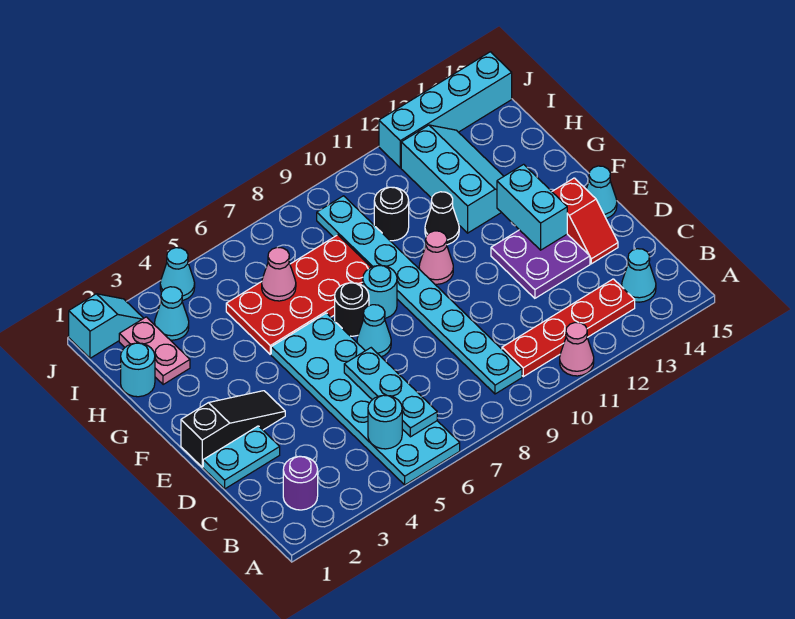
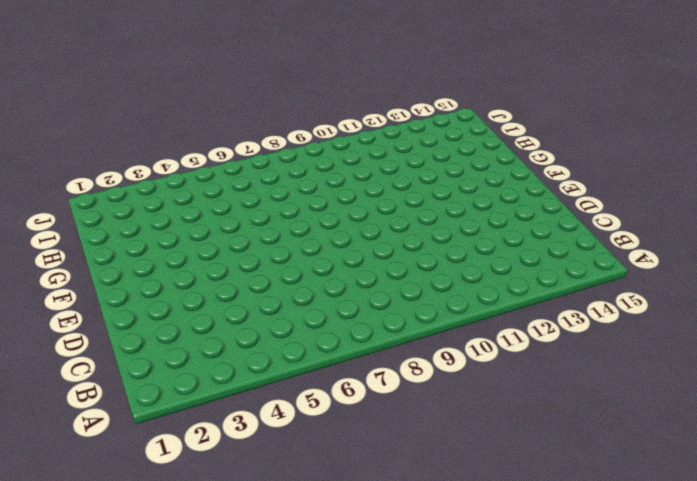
none -> cyan 2x6 plate [271,313,460,485]
none -> pink 1x1 cone [560,322,594,376]
none -> purple 1x1 round brick [283,456,318,510]

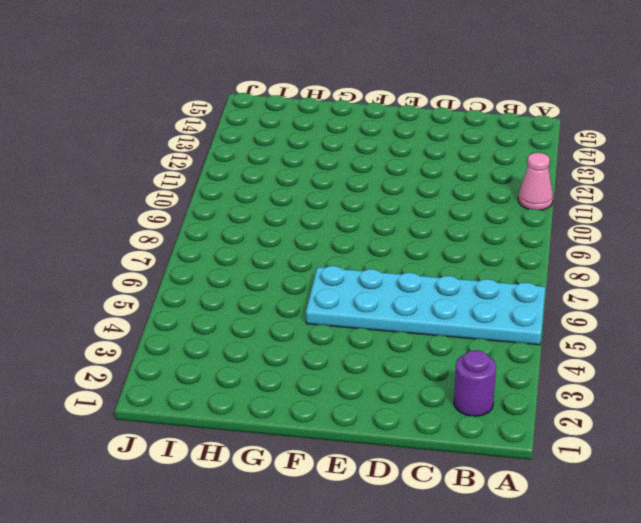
none -> cyan 1x8 plate [317,196,522,394]
none -> red 1x4 plate [502,279,635,377]
none -> cyan 1x1 cone [622,249,656,302]

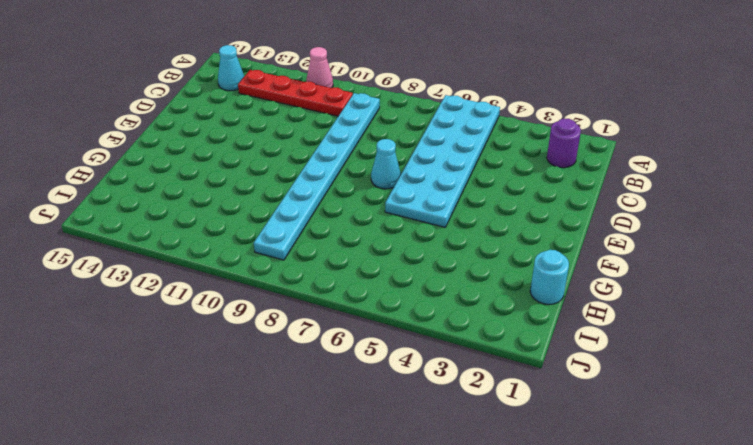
none -> cyan 1x2 plate [203,426,280,489]
none -> purple 2x2 plate [491,230,590,298]
none -> red 1x2 slope [552,178,618,264]

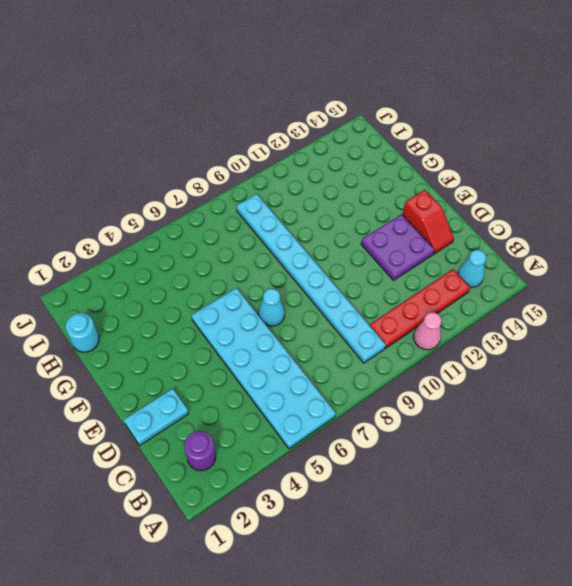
none -> black 1x3 slope [181,391,285,467]
none -> cyan 1x1 cone [586,166,617,218]
none -> black 1x1 round brick [335,283,369,336]

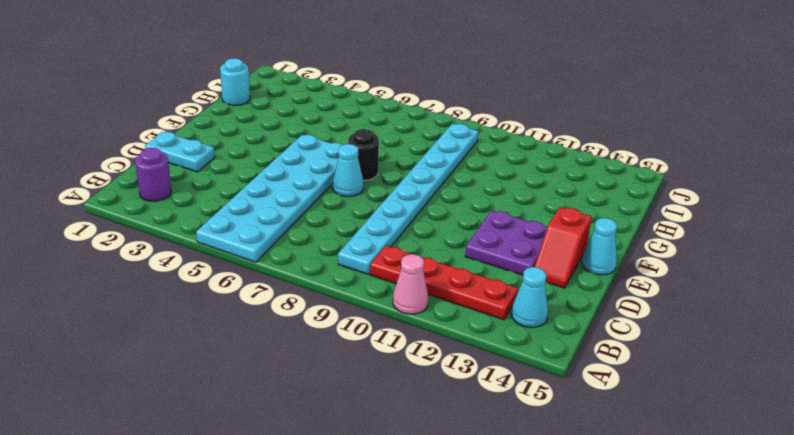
none -> black 1x3 slope [181,391,285,467]
none -> cyan 1x1 round brick [363,265,397,318]
none -> pink 1x1 cone [419,231,453,284]

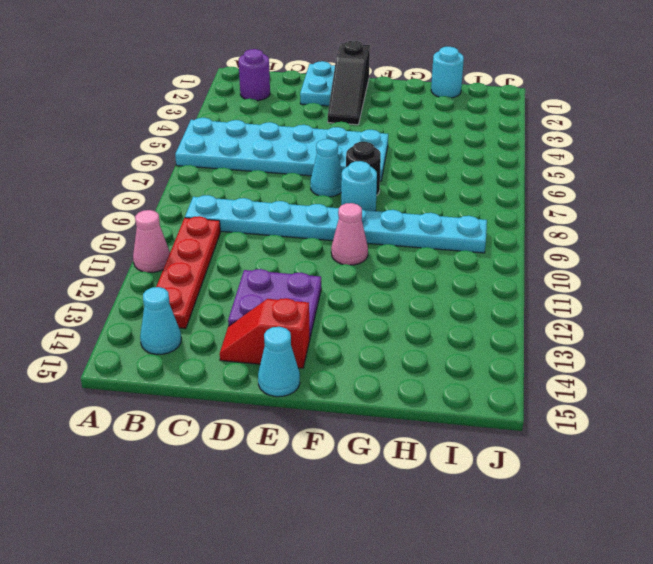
none -> red 2x4 plate [226,235,371,354]
none -> black 1x1 cone [425,192,459,245]
none -> cyan 2x3 slope [401,125,504,233]

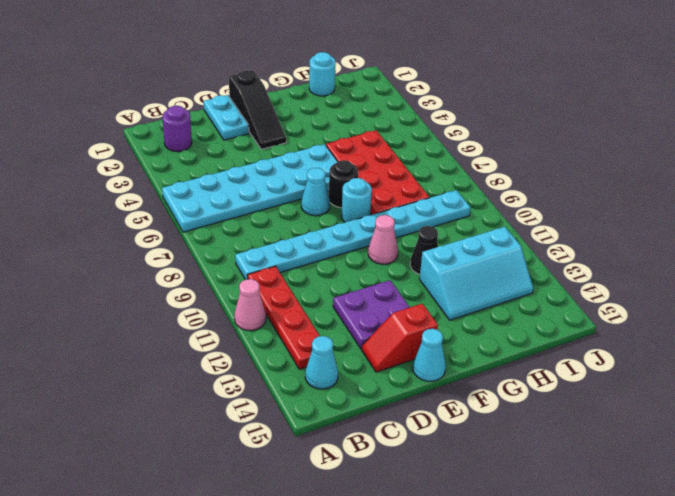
none -> pink 1x2 plate [119,317,190,385]
none -> black 1x1 round brick [374,187,409,241]
none -> cyan 1x1 cone [155,287,189,340]

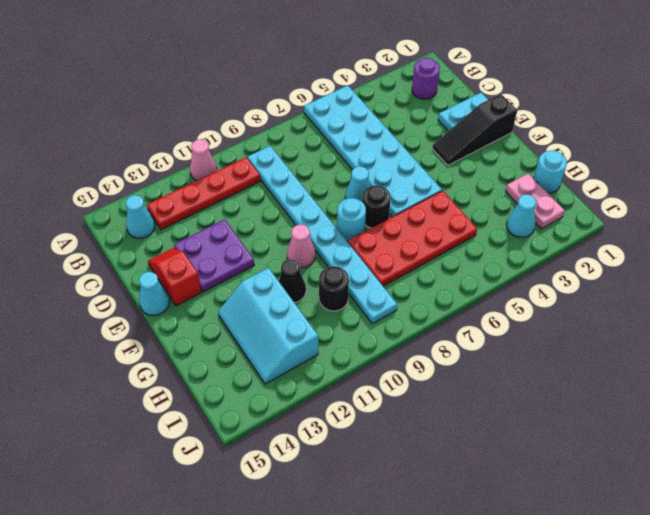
none -> cyan 1x2 slope [69,294,144,358]
none -> cyan 1x1 cone [160,248,195,301]
none -> cyan 1x4 brick [379,52,512,168]

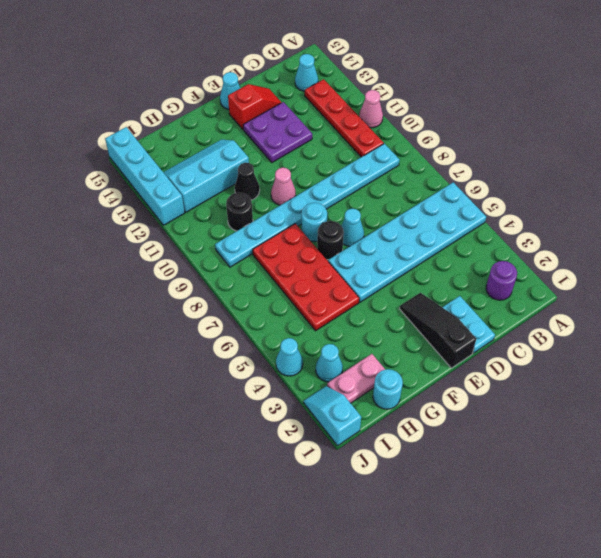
none -> cyan 1x1 round brick [368,395,402,449]
none -> cyan 1x3 plate [344,348,437,437]
none -> cyan 1x2 brick [497,164,567,250]

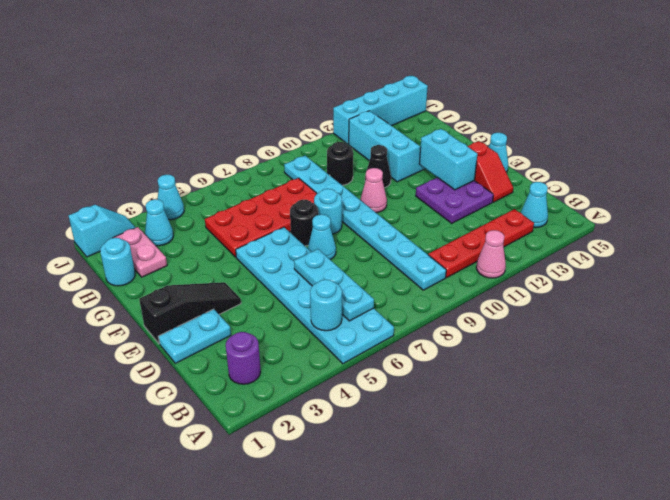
none -> pink 1x1 cone [262,247,296,301]

